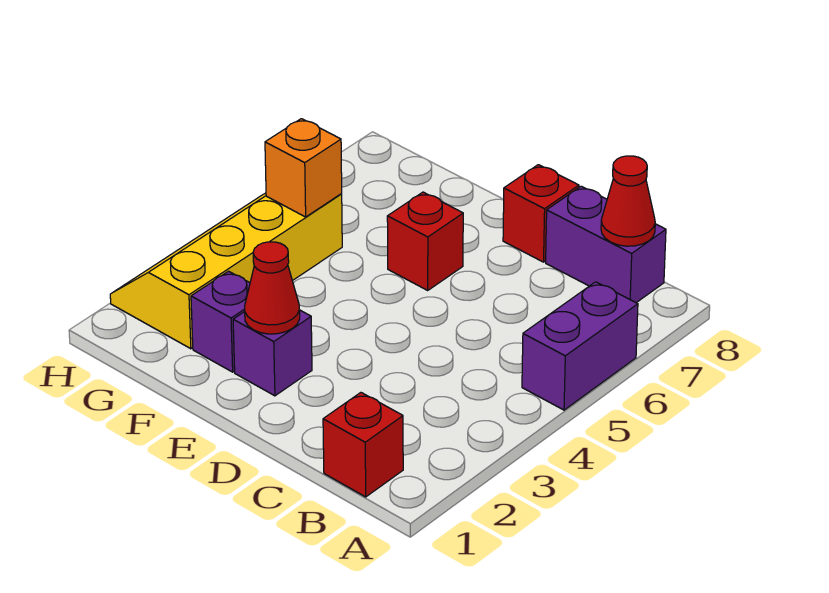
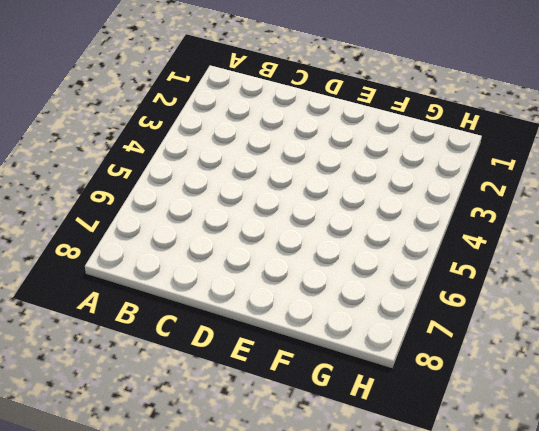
none -> purple 1x2 brick [522,282,638,410]
none -> red 1x1 brick [323,393,403,497]

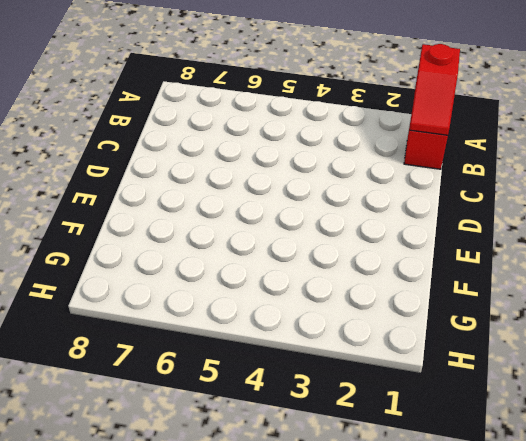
red 1x2 slope [410,44,460,135] -> none
none -> purple 1x2 brick [522,282,638,410]
none -> purple 1x2 brick [546,186,666,303]

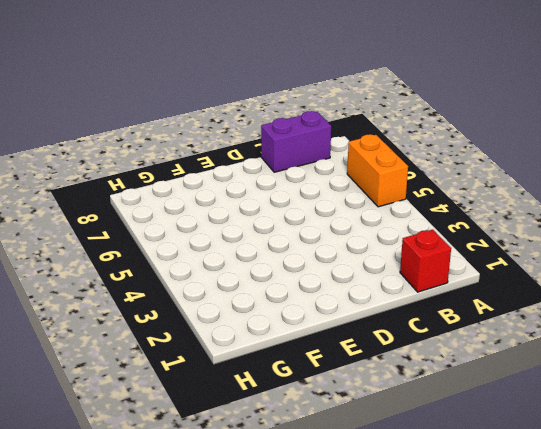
orange 1x2 brick [347,134,408,207] -> purple 1x2 brick [522,282,638,410]
none -> red 1x1 brick [503,165,579,262]
none -> purple 1x1 brick [233,310,312,396]

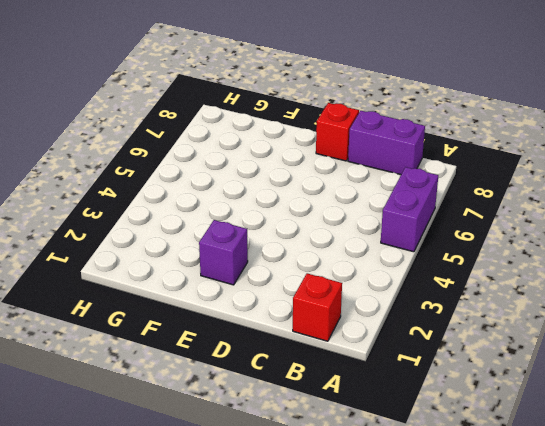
none -> red 1x1 brick [387,192,463,290]
none -> purple 1x1 brick [191,271,250,372]

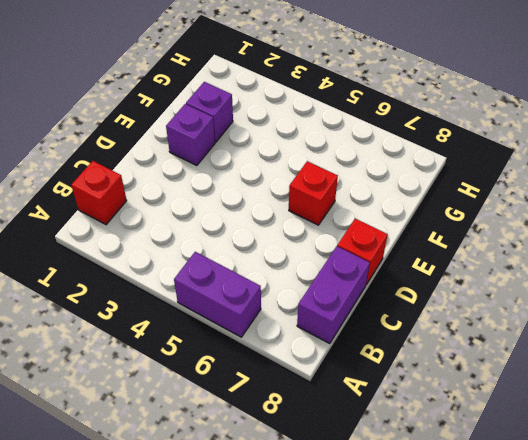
none -> yellow 2x4 slope [110,193,342,349]
none -> red 1x1 cone [601,156,655,246]

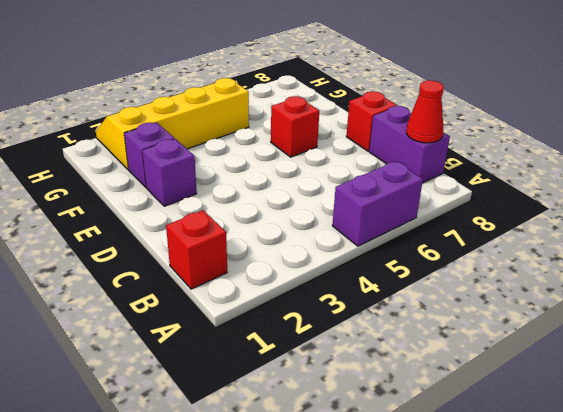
none -> red 1x1 cone [245,242,300,334]
none -> orange 1x1 brick [265,119,342,217]

